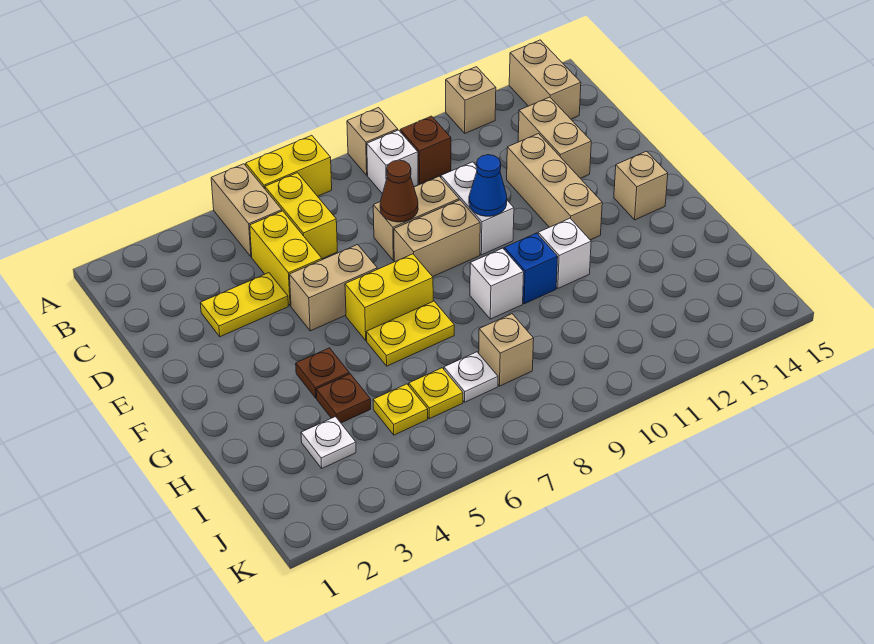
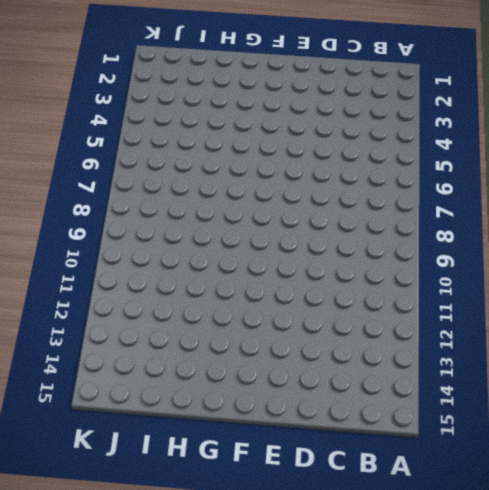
none -> tan 1x2 brick [211,164,282,257]
none -> yellow 1x2 brick [246,135,332,196]
none -> tan 1x1 brick [347,108,398,175]
none -> tan 1x1 brick [446,67,496,133]

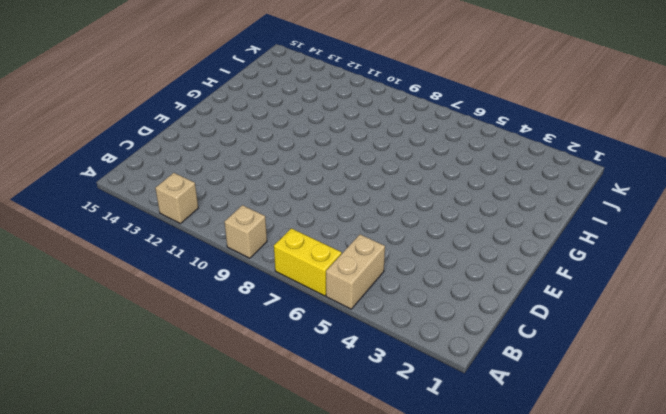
none -> tan 1x2 brick [509,40,581,119]
none -> yellow 1x2 brick [265,173,337,259]
none -> white 1x1 brick [367,130,418,194]
none -> brown 1x1 brick [400,116,451,184]

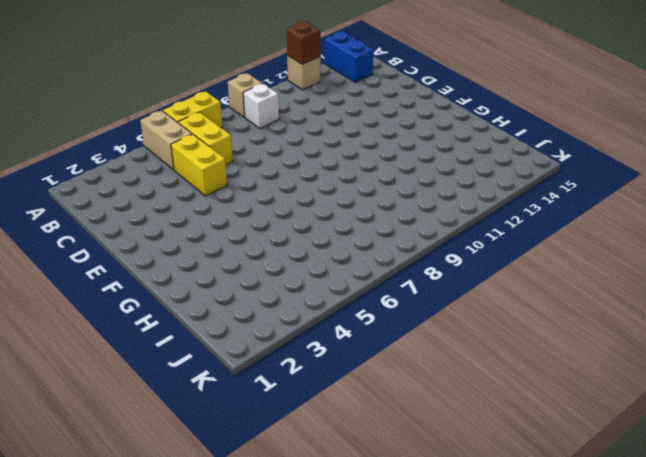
brown 1x1 brick [287,21,320,64] -> brown 1x1 brick moved to [400,116,451,184]
blue 1x2 brick [324,31,373,82] -> tan 1x2 brick [509,40,581,119]
none -> tan 1x2 brick [518,97,591,178]
none -> yellow 1x2 plate [200,273,288,337]
none -> tan 1x2 brick [373,176,459,260]
none -> white 1x2 brick [441,162,514,255]

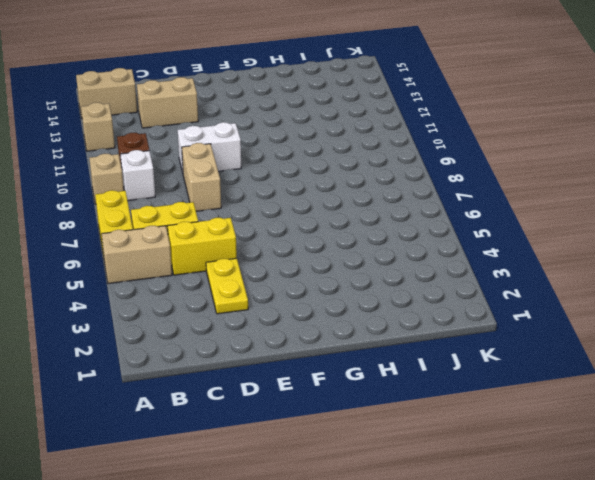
none -> tan 1x3 brick [507,134,602,240]
none -> tan 1x2 brick [289,245,377,331]
none -> tan 1x2 brick [394,200,480,277]
none -> yellow 1x2 brick [345,254,433,340]

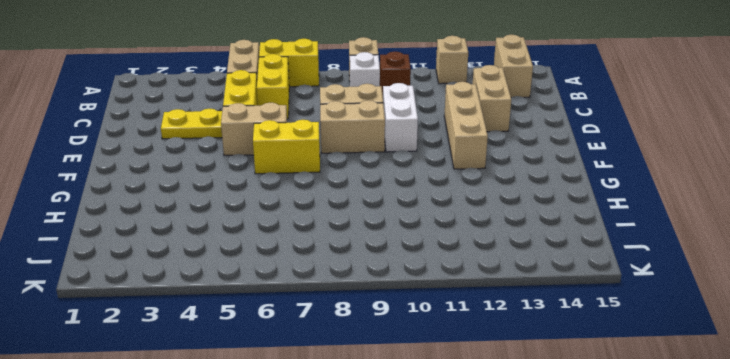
none -> tan 1x1 brick [614,151,668,220]
none -> brown 1x1 plate [296,348,349,398]
none -> yellow 1x2 plate [366,301,454,366]
none -> white 1x1 brick [470,248,524,319]

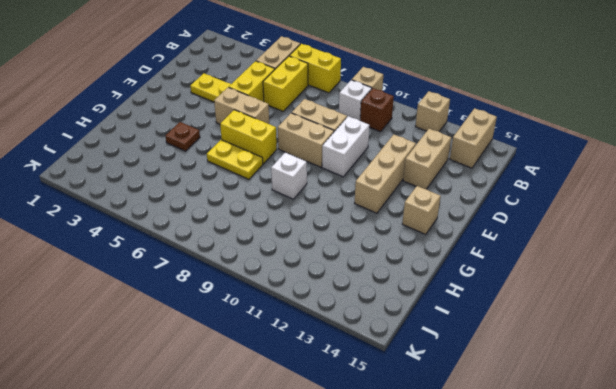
none -> blue 1x1 brick [504,233,558,304]
none -> white 1x1 brick [538,218,591,288]
none -> brown 1x1 plate [316,374,371,423]
none -> white 1x1 plate [301,417,356,468]

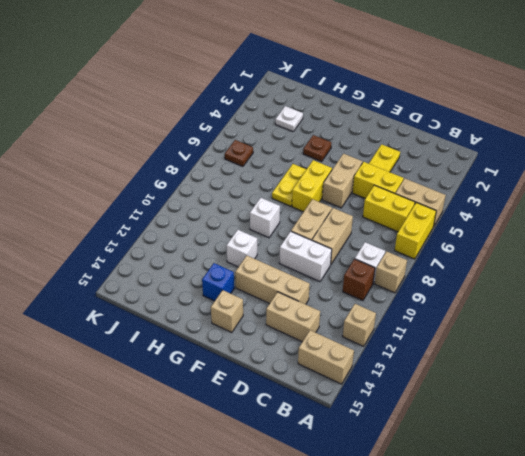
blue 1x1 brick [202,263,234,301] -> blue 1x1 brick moved to [504,233,558,304]
brown 1x1 plate [225,140,253,166] -> brown 1x1 plate moved to [316,374,371,423]
none -> yellow 1x1 plate [373,384,428,435]
none -> yellow 1x1 plate [409,368,463,419]
none -> white 1x1 plate [444,352,498,402]
none -> tan 1x1 brick [479,314,534,386]

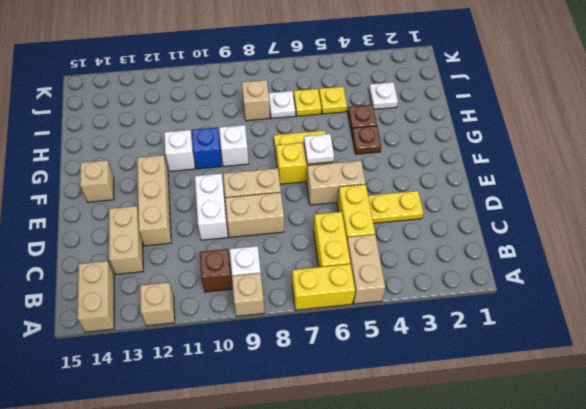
white 1x1 plate [304,134,334,164] -> none
none -> brown 1x1 cone [380,160,418,222]
none -> blue 1x1 cone [469,155,507,216]

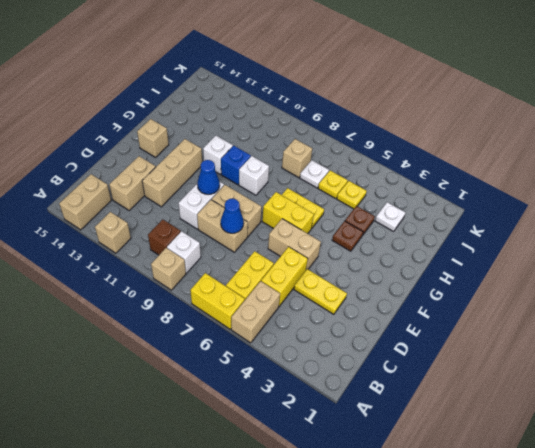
blue 1x1 cone [221,199,244,233] -> brown 1x1 cone [380,160,418,222]

